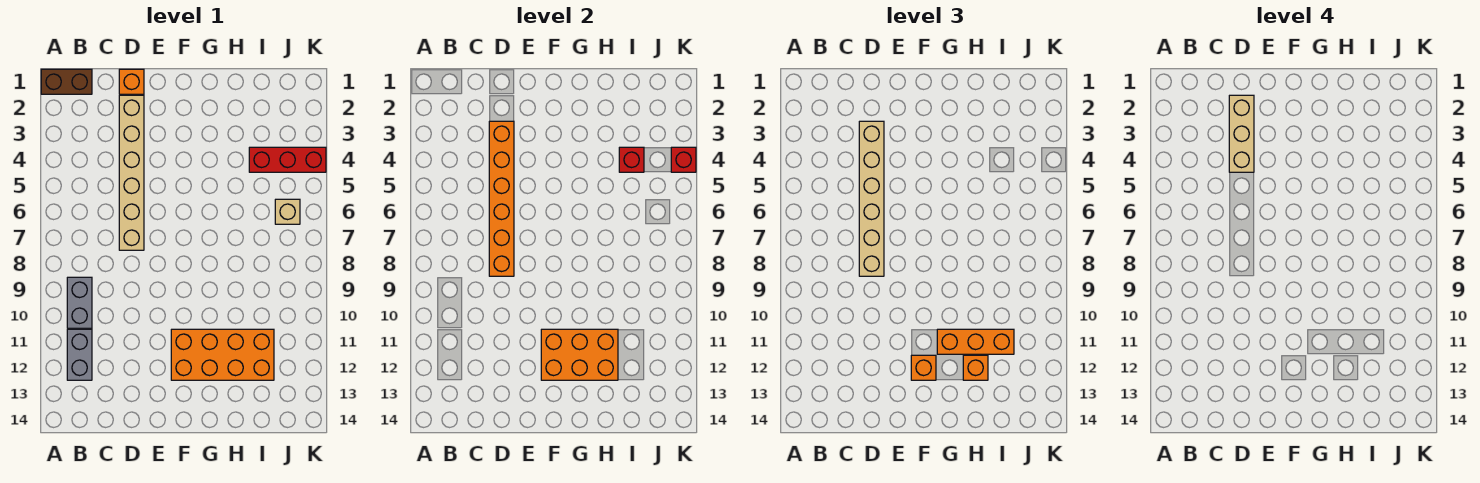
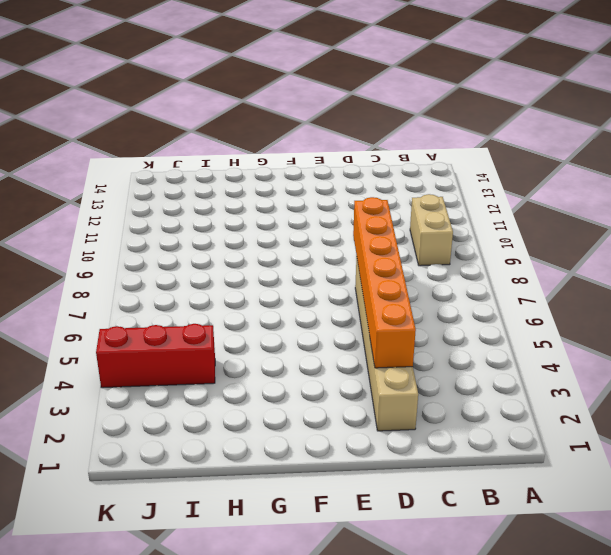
tan 1x2 brick [410,194,453,266] -> grey 1x2 brick [67,277,92,328]
none -> brown 1x2 brick [41,69,92,94]
none -> grey 1x2 brick [67,329,92,380]
none -> orange 1x1 brick [119,69,144,94]

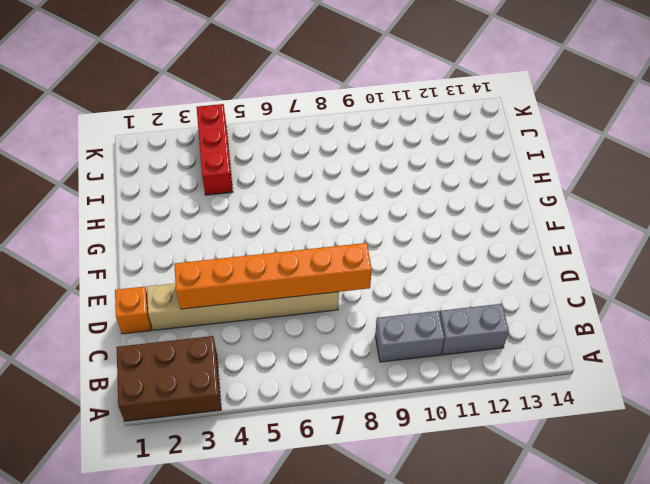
brown 2x3 brick [117,336,221,421] -> brown 1x2 brick [41,69,92,94]
none -> orange 2x4 brick [171,329,274,380]
none -> tan 1x1 brick [275,199,300,224]
none -> orange 2x3 brick [541,329,618,380]

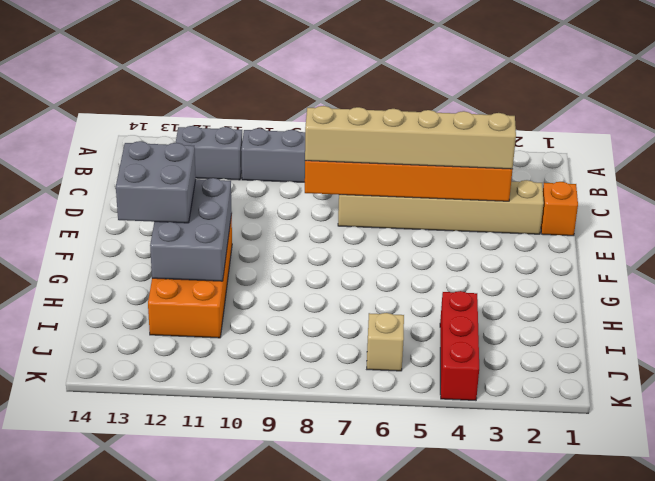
grey 2x3 brick [150,178,232,281] -> orange 2x3 brick [541,329,618,380]
grey 2x2 brick [116,141,196,223] -> orange 1x1 brick [911,355,936,380]
none -> brown 1x2 brick [41,69,92,94]
none -> red 1x1 brick [619,147,644,172]
none -> red 1x1 brick [671,147,696,172]

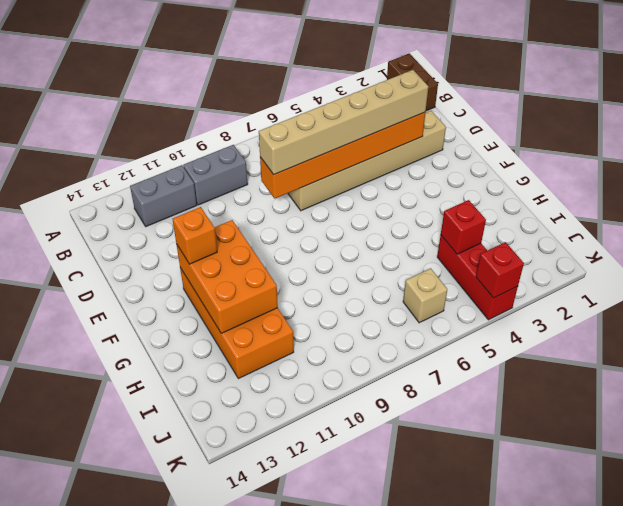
none -> orange 1x1 brick [119,69,144,94]
none -> orange 1x3 brick [937,329,1014,354]
none -> orange 1x1 brick [963,355,988,380]

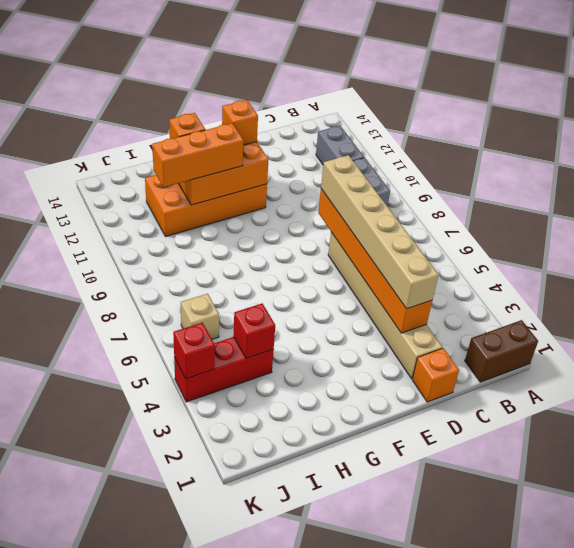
none -> tan 1x3 brick [1229,95,1254,172]

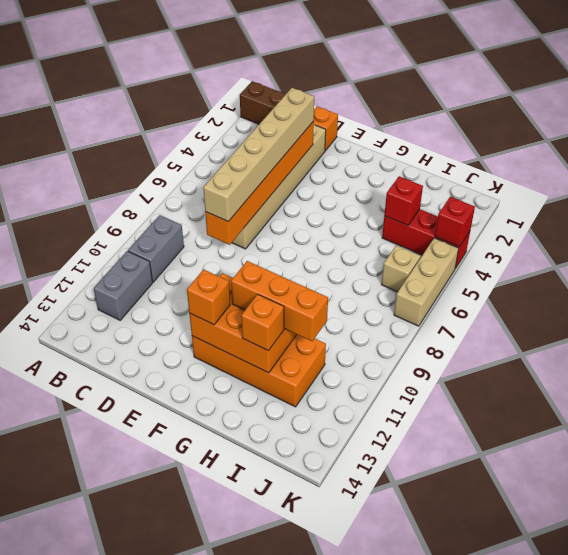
tan 1x3 brick [394,238,459,326] -> tan 1x3 brick moved to [1229,95,1254,172]

